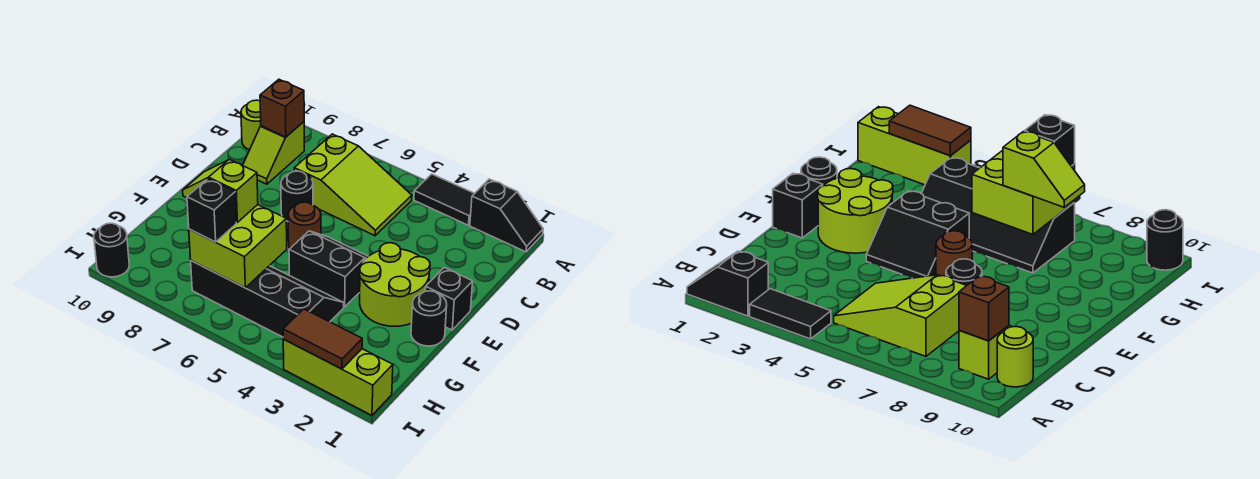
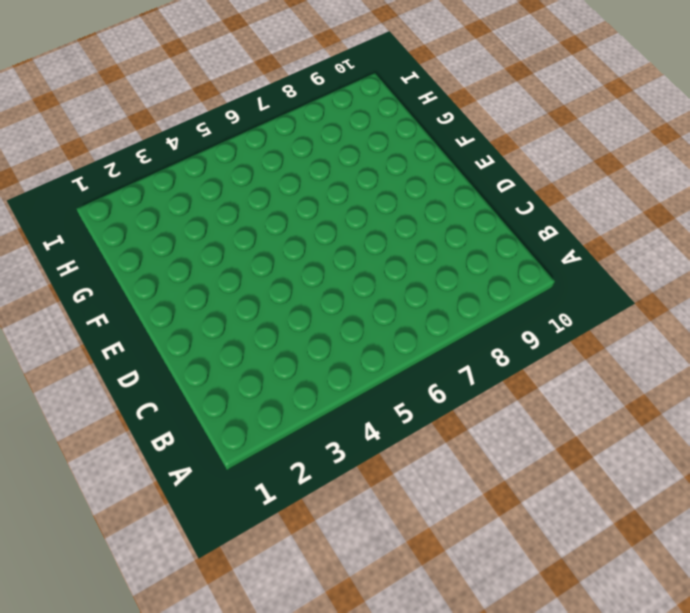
none -> black 1x2 slope [470,179,543,252]
none -> black 1x2 tile [414,174,475,225]
none -> lime 2x3 slope [294,134,412,236]

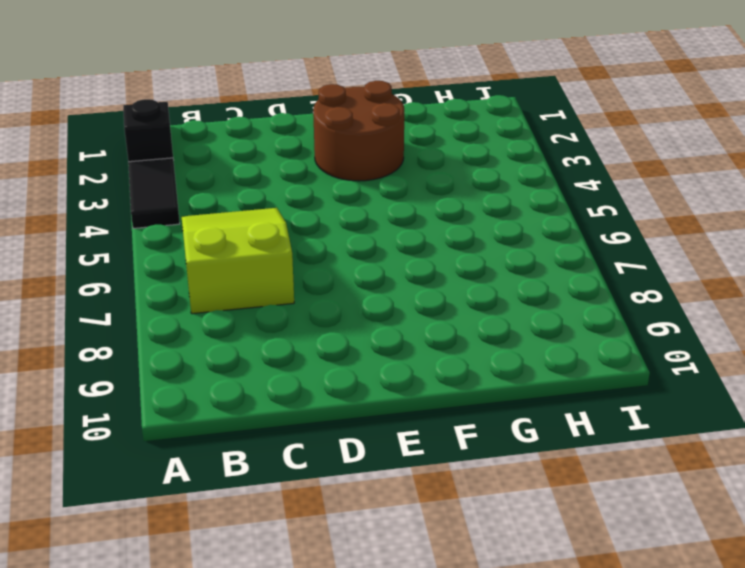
brown 2x2 round brick [313,81,404,181] -> lime 2x2 round brick [359,243,430,326]
none -> lime 1x2 slope [243,122,304,184]
none -> lime 1x1 round brick [241,100,261,150]
none -> black 1x1 round brick [281,171,313,221]

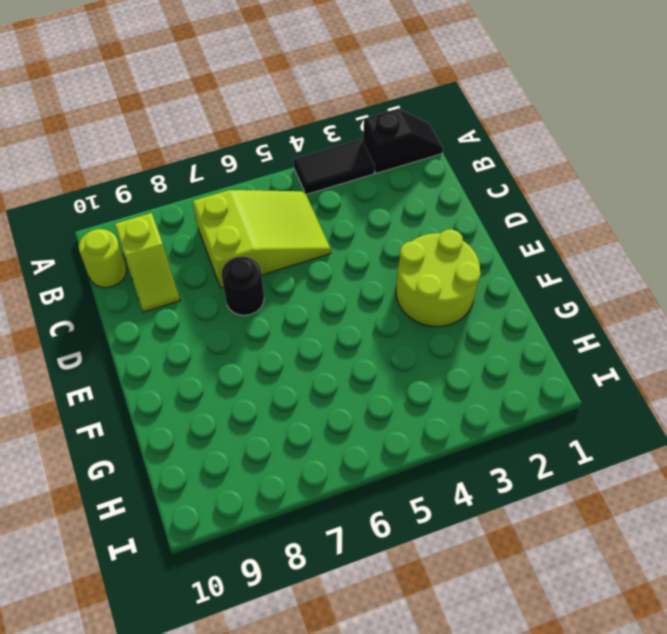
none -> black 1x1 brick [425,268,473,330]
none -> black 2x2 slope [289,231,368,307]
none -> brown 1x1 round brick [288,202,321,248]

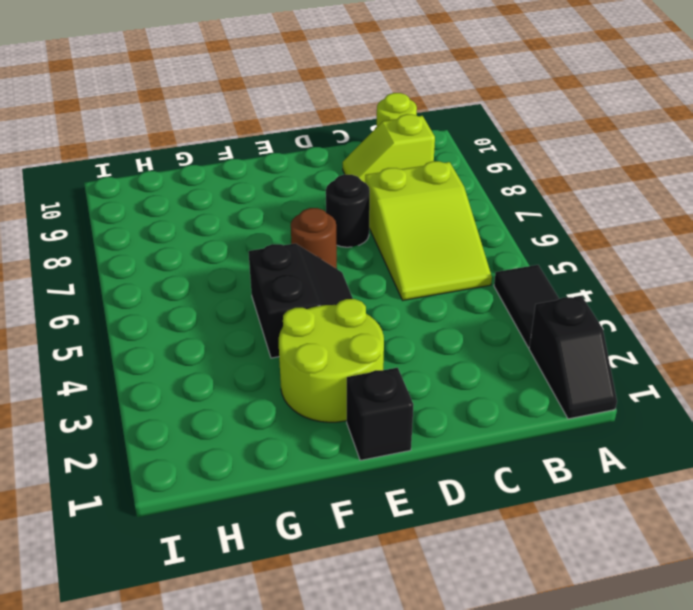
none -> black 1x1 round brick [411,291,447,346]
none -> black 2x4 slope [191,261,344,337]
none -> lime 1x3 brick [283,339,393,415]

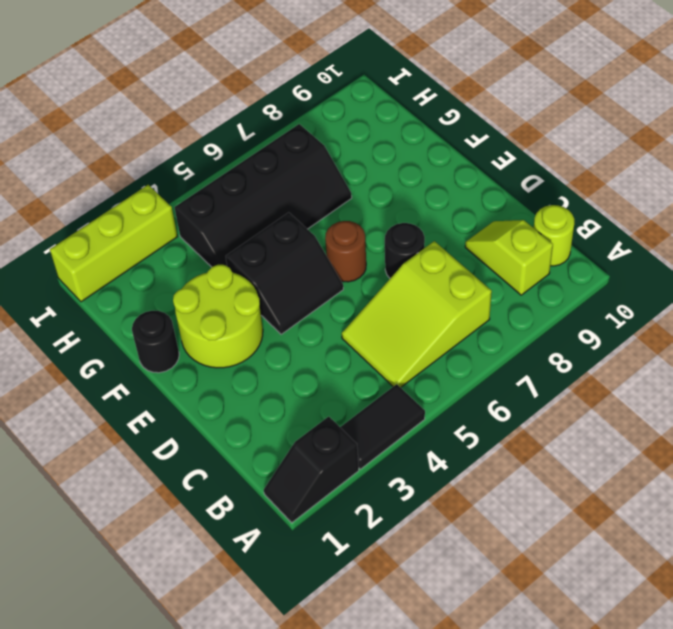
none -> black 1x1 brick [425,268,473,330]
none -> black 1x1 round brick [94,223,129,277]
none -> brown 1x1 brick [260,79,304,137]

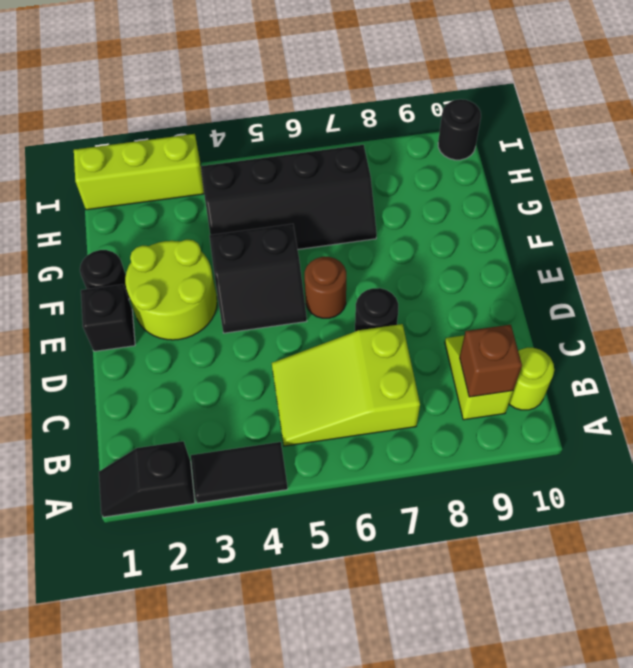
none -> lime 2x2 brick [189,205,287,288]
none -> brown 1x2 tile [283,309,362,369]
none -> lime 1x2 slope [183,159,258,222]

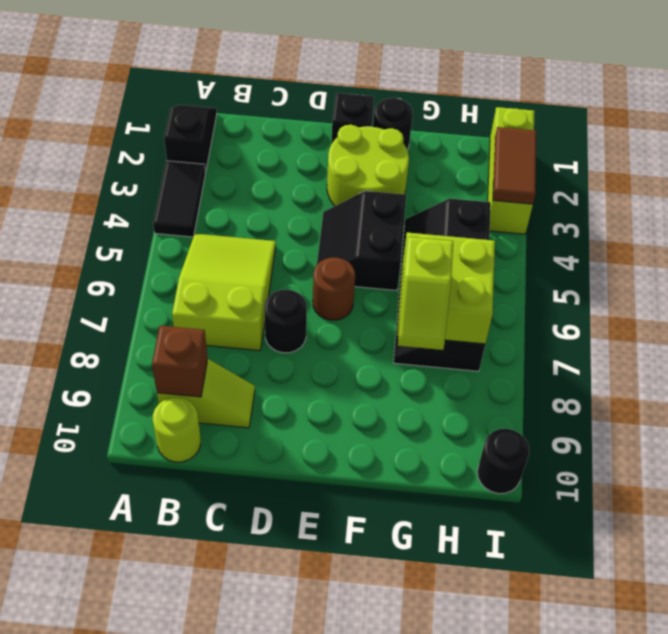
none -> black 1x1 brick [187,179,236,242]

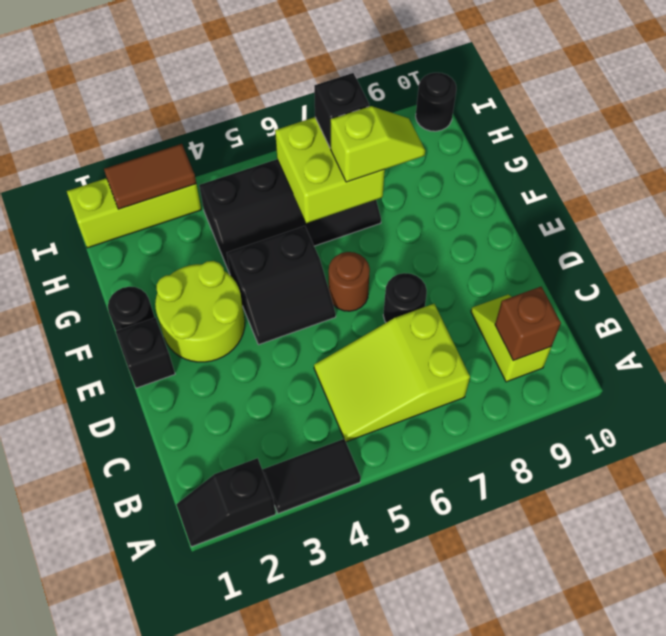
none -> lime 1x1 round brick [241,100,261,150]

